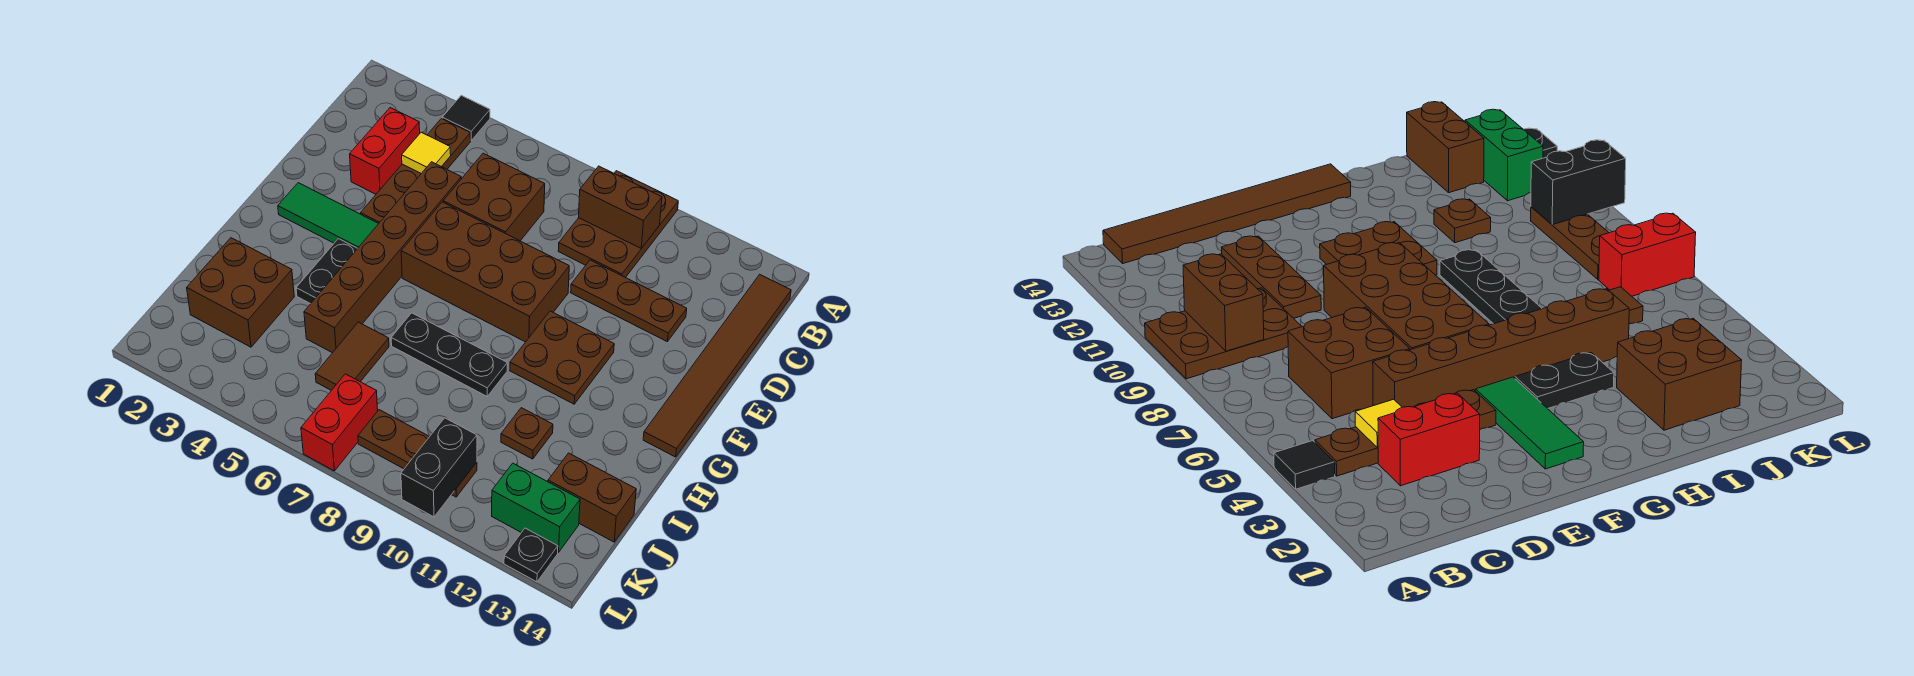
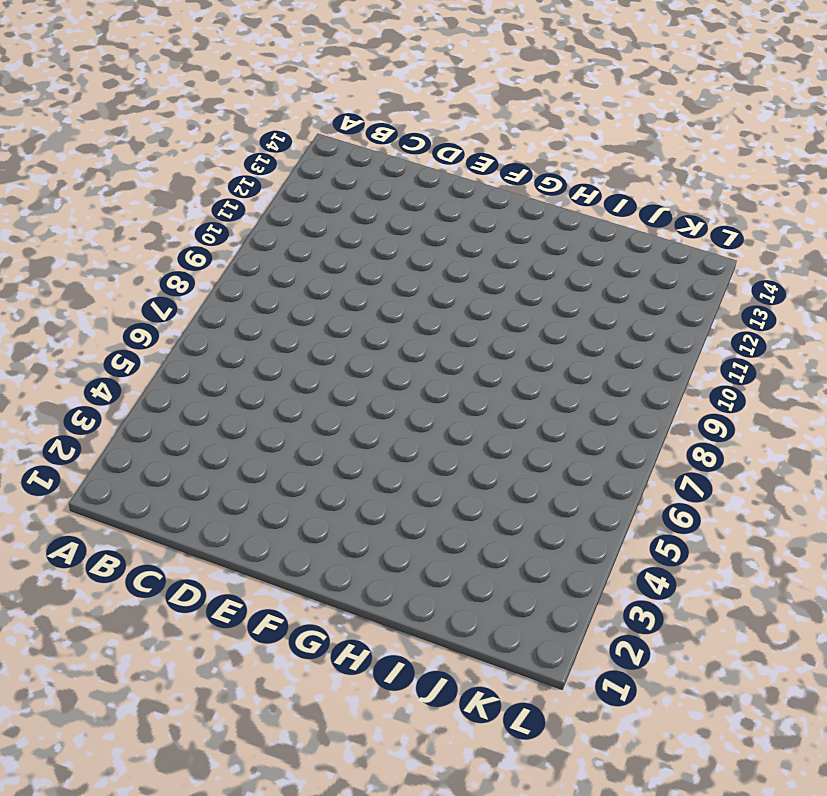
none -> black 1x1 tile [442,95,490,140]
none -> brown 2x3 plate [558,171,678,278]
none -> brown 1x4 plate [361,119,471,223]

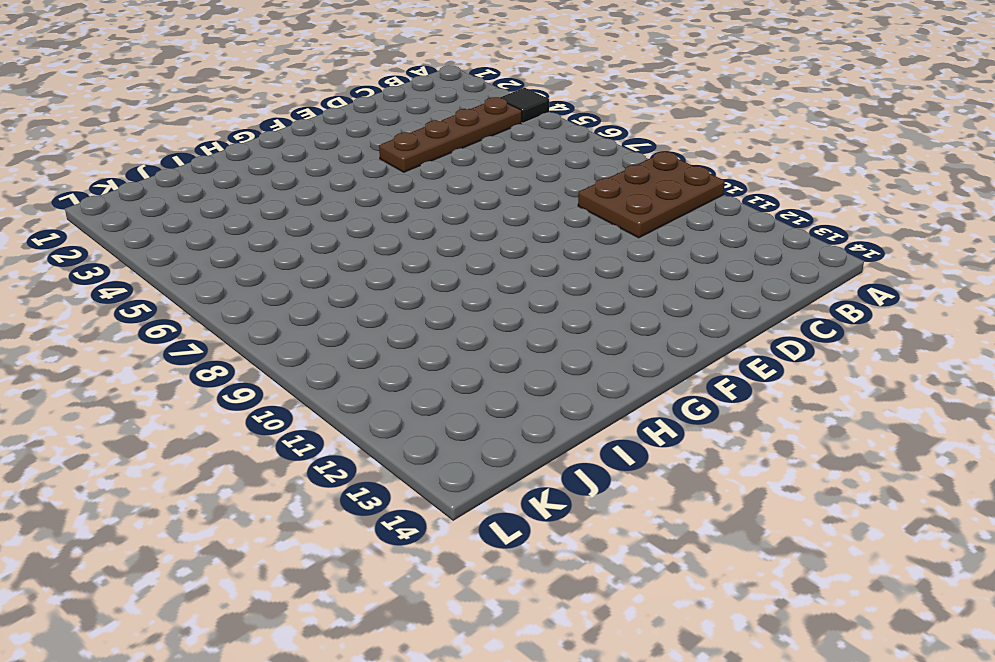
none -> brown 1x6 tile [643,274,791,457]
none -> red 1x2 brick [350,108,420,194]
none -> brown 2x2 brick [443,153,545,241]

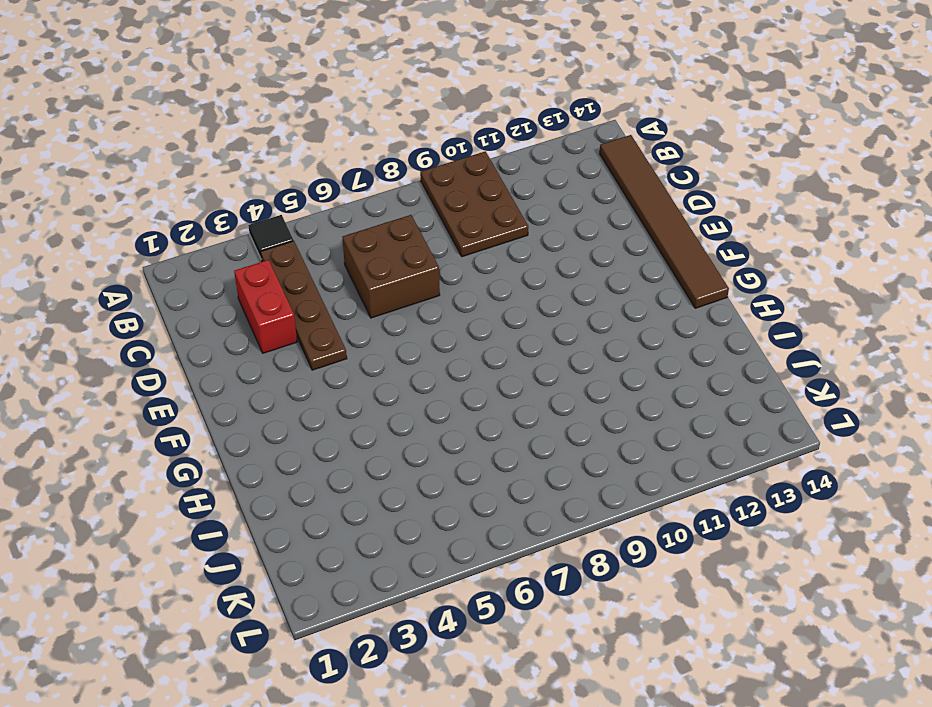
none -> brown 1x6 brick [304,162,461,353]
none -> brown 1x3 plate [571,260,687,342]
none -> brown 2x4 brick [401,202,569,342]

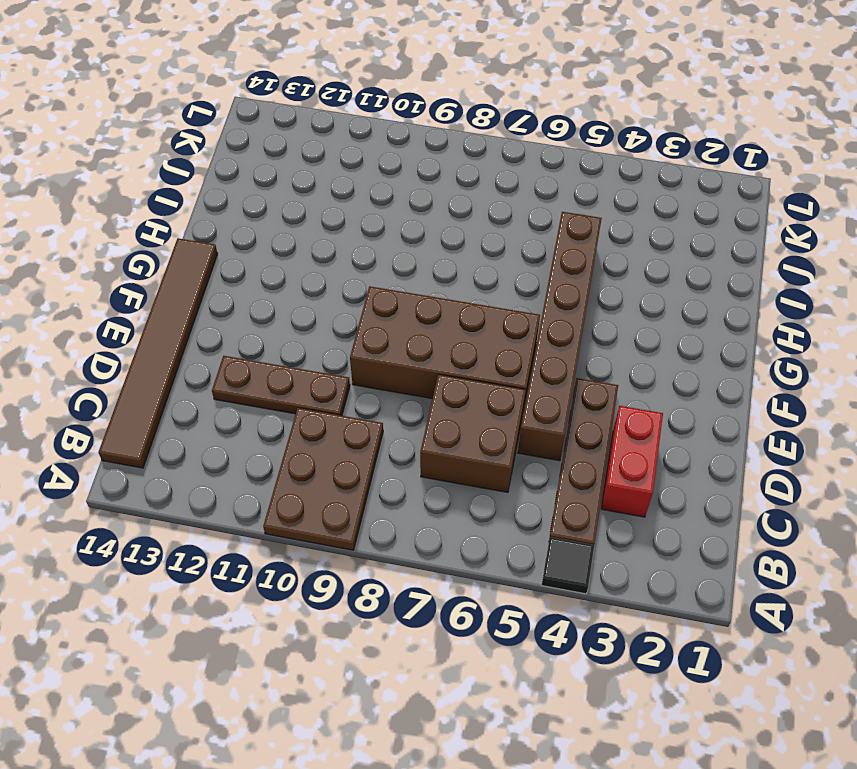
none -> green 1x3 tile [278,183,379,248]
none -> brown 2x2 plate [510,311,614,404]
none -> black 1x2 plate [296,239,358,304]

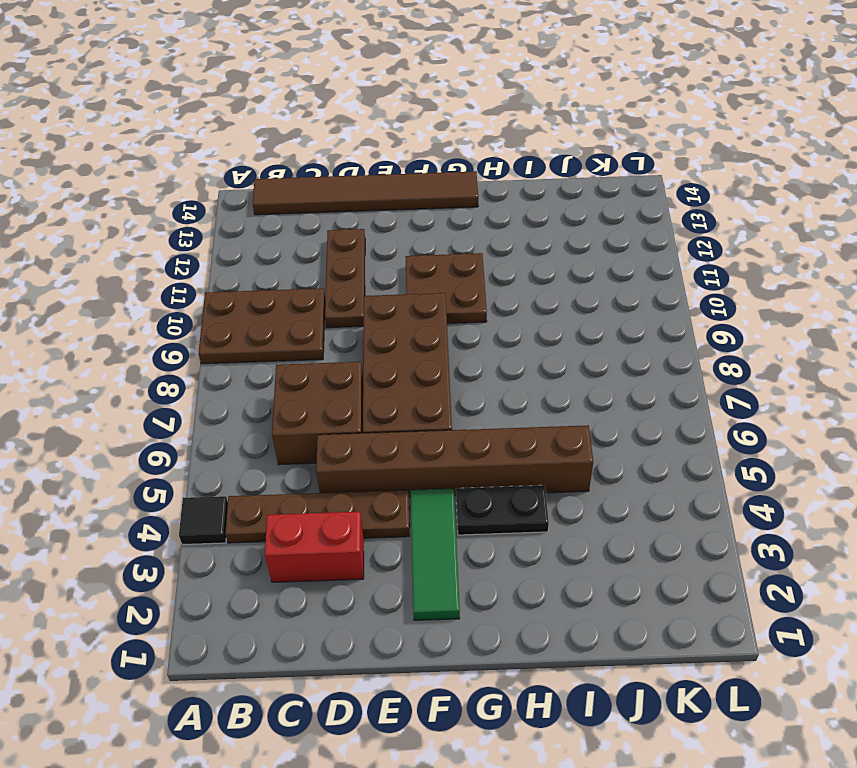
none -> black 1x3 plate [391,313,507,396]
none -> brown 2x2 brick [187,238,294,347]
none -> brown 1x2 tile [315,322,389,390]

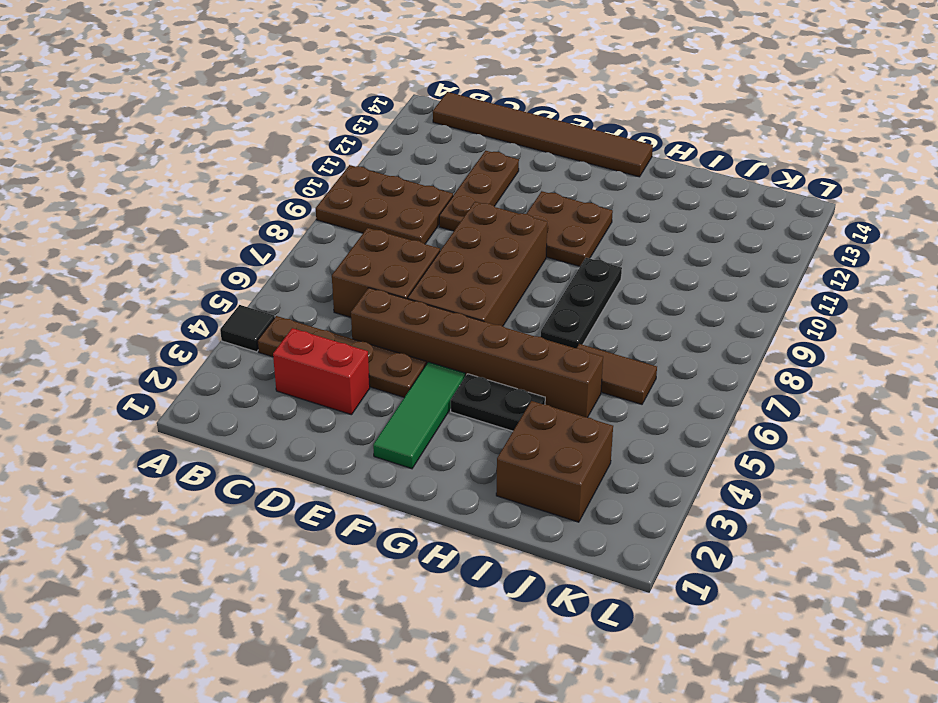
none -> brown 1x1 plate [501,408,553,459]
none -> brown 1x2 brick [548,453,636,542]
none -> red 1x2 brick [301,374,378,471]

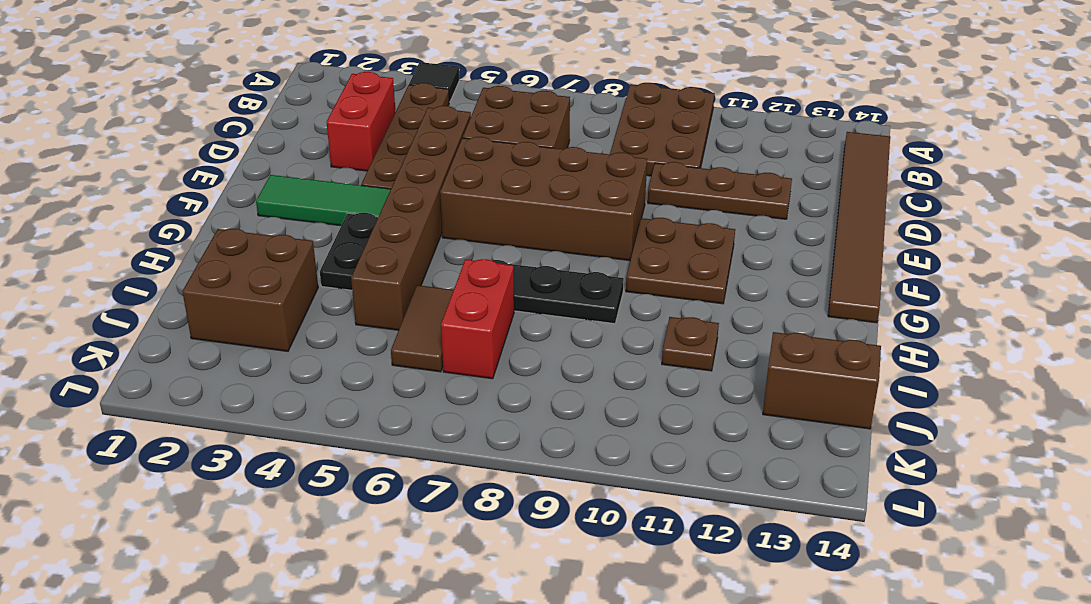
red 1x2 brick [441,259,514,379] -> red 1x2 brick moved to [301,374,378,471]
none -> brown 1x3 plate [358,410,477,497]
none -> green 1x2 brick [492,463,580,553]
none -> black 1x1 plate [504,528,558,582]

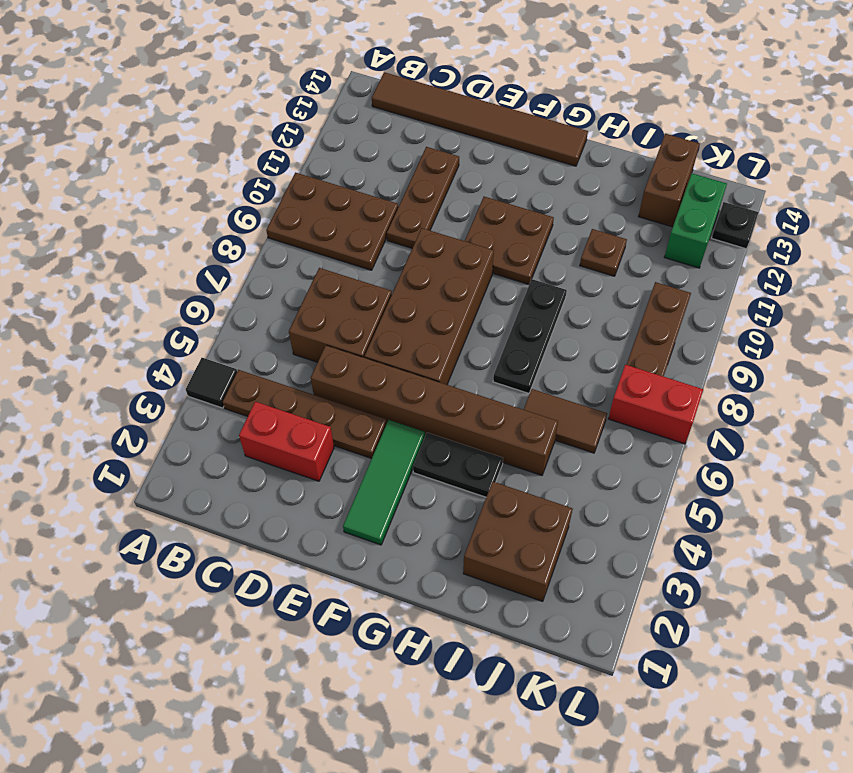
none -> brown 1x2 brick [579,166,662,248]
none -> yellow 1x1 tile [402,132,451,173]
none -> black 1x2 brick [401,418,477,517]

